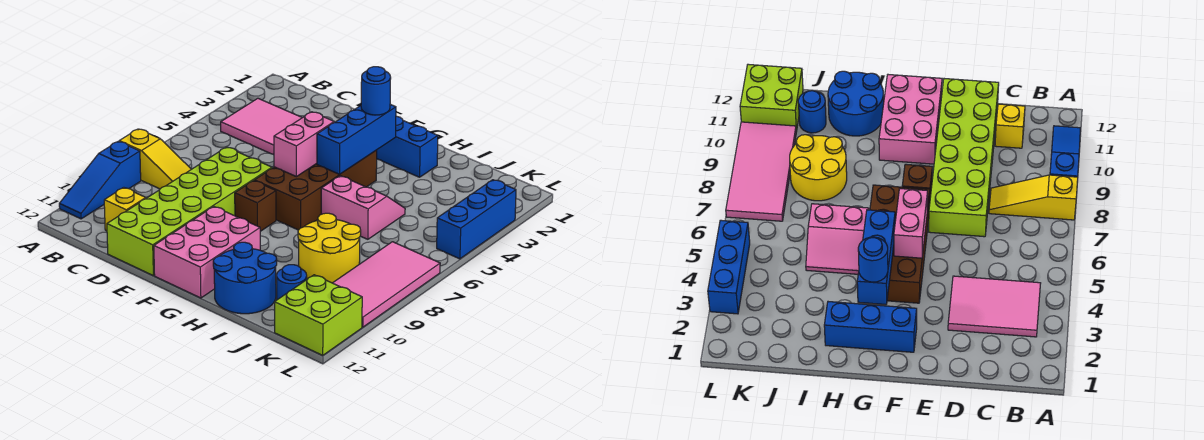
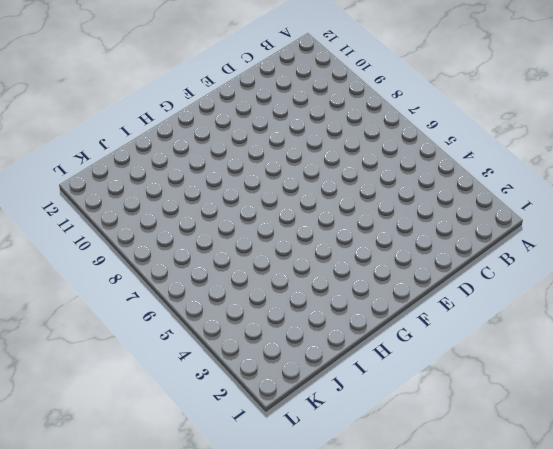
none -> yellow 1x3 slope [119,129,191,189]
none -> blue 1x3 slope [59,141,141,219]
none -> pink 2x3 tile [221,98,302,155]

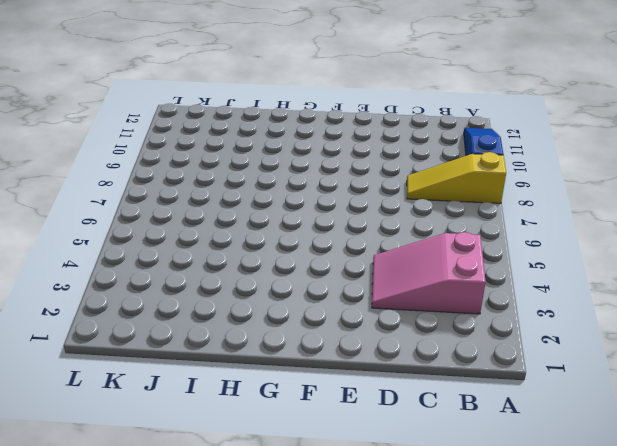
pink 2x3 slope [372,232,486,314] -> pink 2x3 tile [221,98,302,155]
none -> yellow 1x1 brick [104,188,146,231]
none -> lime 2x6 brick [107,147,272,276]
none -> blue 1x3 brick [377,116,438,177]

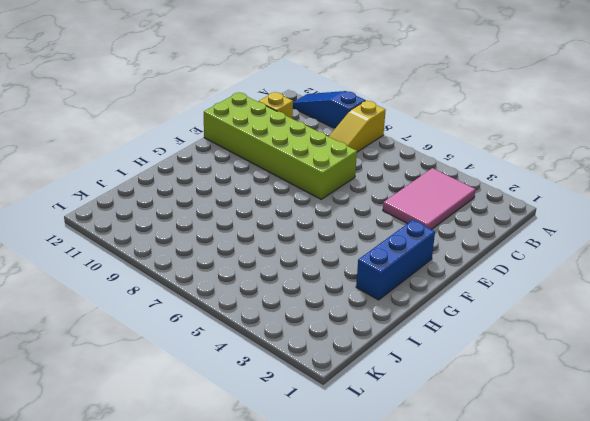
none -> brown 2x4 brick [254,150,377,230]
none -> brown 1x1 brick [235,181,276,231]
none -> pink 2x3 brick [154,207,260,298]

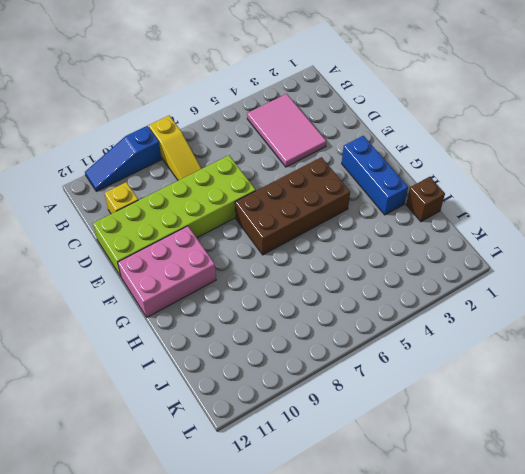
brown 1x1 brick [406,177,445,222] -> brown 1x1 brick moved to [235,181,276,231]
none -> pink 2x2 slope [321,176,405,239]
none -> blue 2x2 round brick [213,242,277,314]
none -> yellow 2x2 round brick [298,213,361,283]

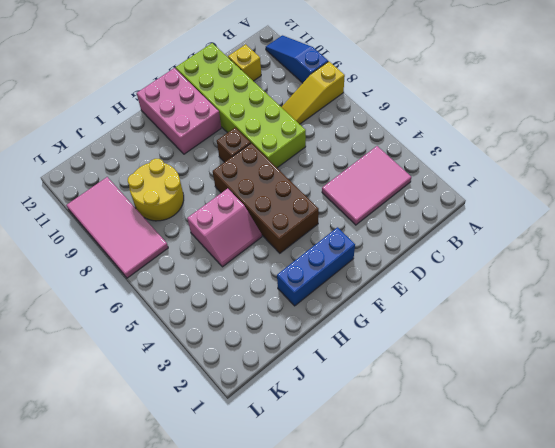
none -> blue 2x2 round brick [213,242,277,314]
none -> blue 1x1 round brick [277,265,307,300]
none -> lime 2x2 brick [275,275,362,355]

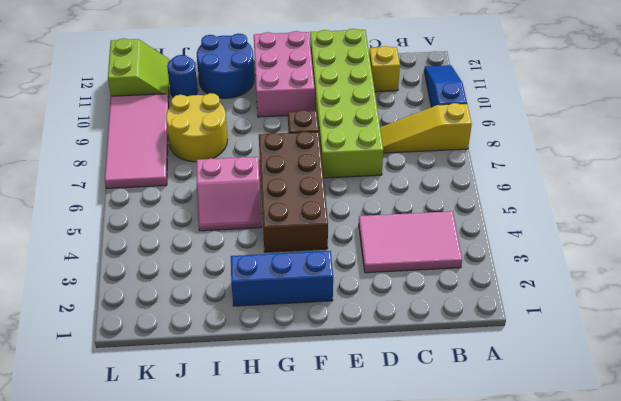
lime 2x2 slope [108,38,169,100] -> lime 2x2 brick [275,275,362,355]
none -> blue 1x3 brick [437,180,516,259]
none -> pink 1x2 brick [274,112,334,177]
none -> blue 1x3 brick [317,104,396,174]

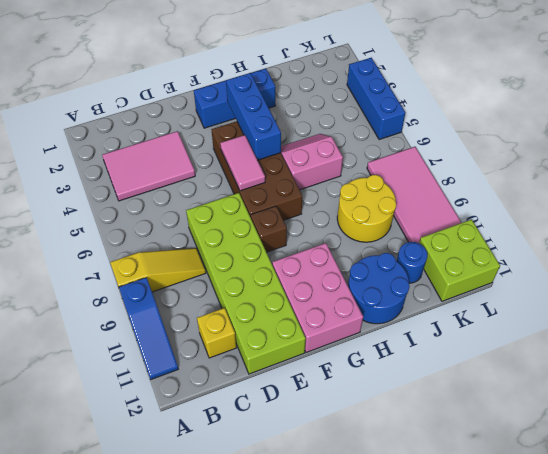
pink 1x2 tile [220,135,265,191] -> pink 1x2 brick [274,112,334,177]
none -> blue 1x1 round brick [361,67,391,115]

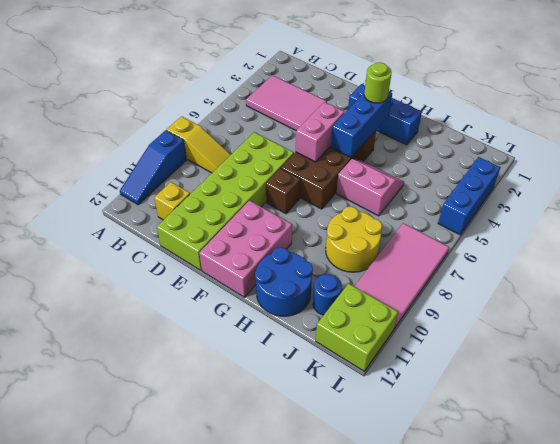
lime 1x1 round brick [364,63,392,103] -> blue 1x1 round brick [361,67,391,115]

